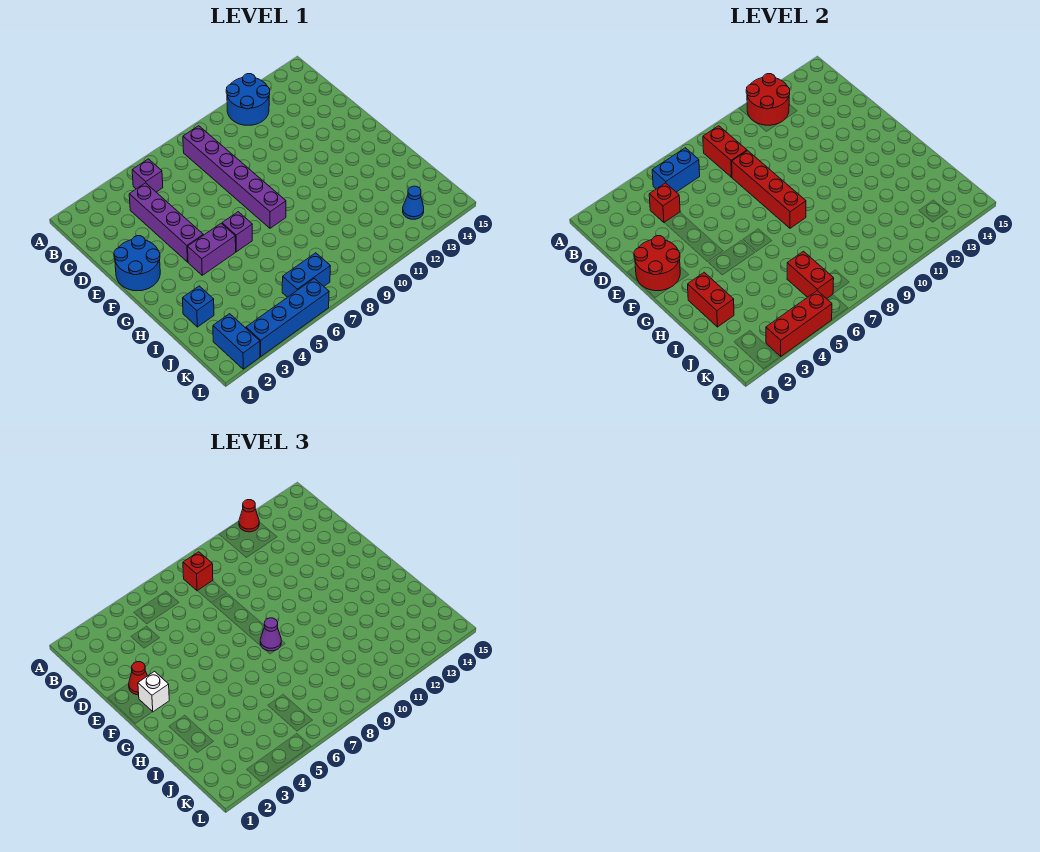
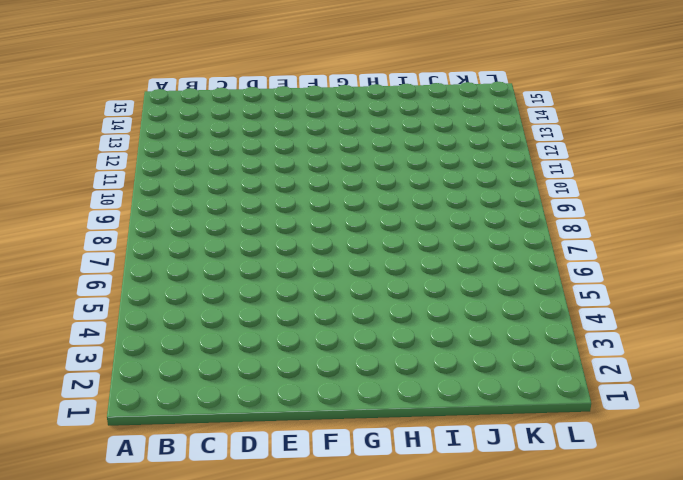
none -> blue 2x2 round brick [226,74,270,125]
none -> purple 1x1 brick [132,159,163,192]
none -> purple 1x6 brick [183,126,286,228]

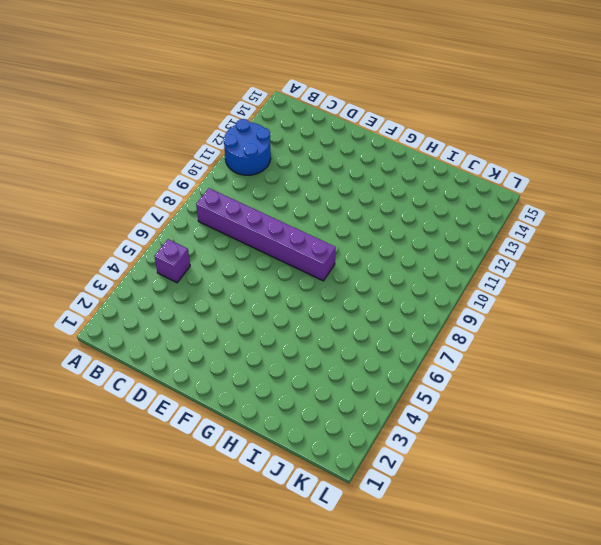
none -> purple 1x4 brick [129,183,203,262]
none -> blue 2x2 round brick [114,236,160,291]
none -> purple 1x2 brick [188,223,236,275]

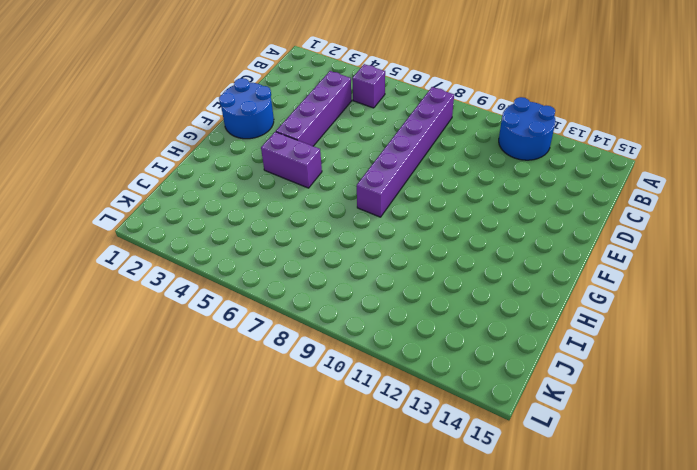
none -> purple 1x1 brick [222,212,252,252]
none -> blue 1x1 brick [183,286,214,327]
none -> blue 1x2 brick [213,314,260,369]

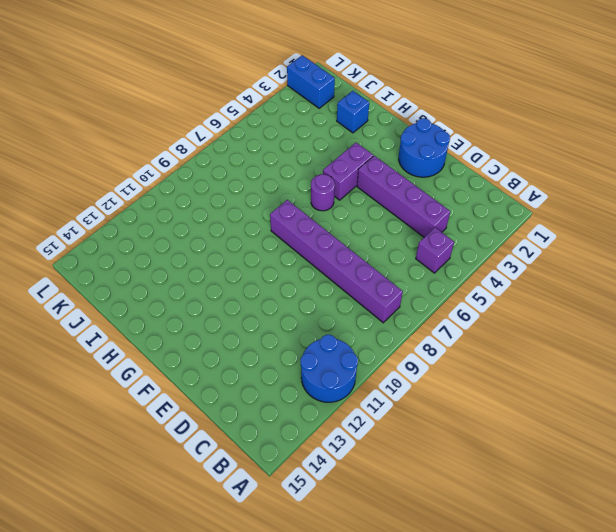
purple 1x1 round brick [311,174,335,211] -> purple 1x1 brick [222,212,252,252]
none -> blue 1x2 brick [282,253,330,297]
none -> blue 1x1 cone [403,186,424,219]
none -> blue 1x4 brick [246,278,329,356]

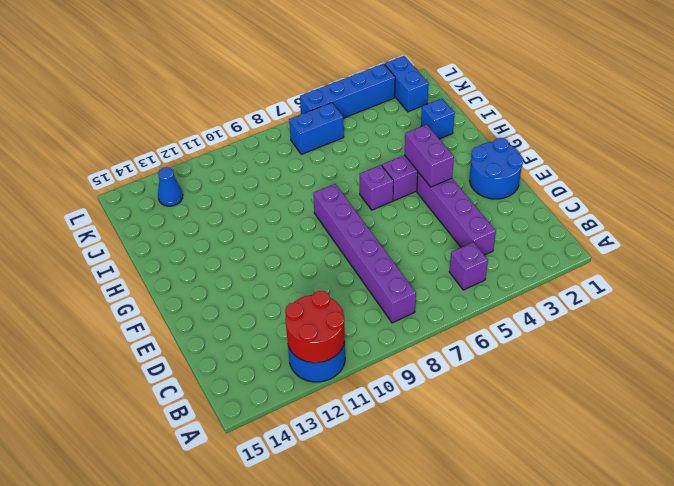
purple 1x2 brick [404,125,454,187] -> none
none -> blue 1x2 brick [652,148,700,192]
none -> red 1x2 brick [703,126,747,177]
none -> red 1x1 brick [649,183,680,222]

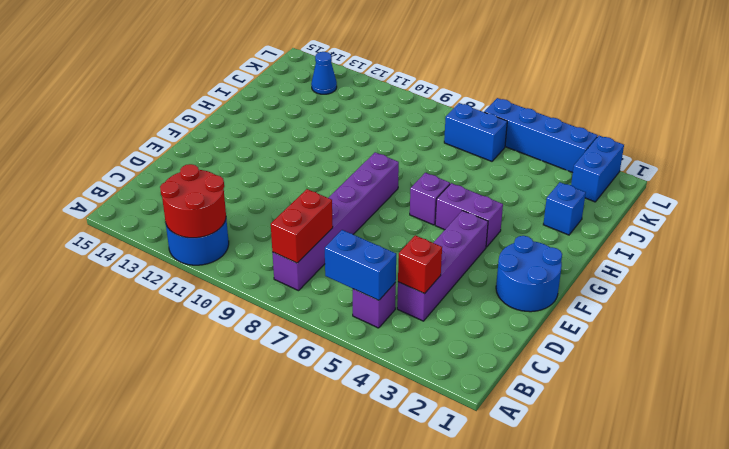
none -> red 1x4 brick [732,151,806,228]
none -> red 2x2 round brick [634,236,680,291]
none -> red 1x2 brick [688,272,734,327]

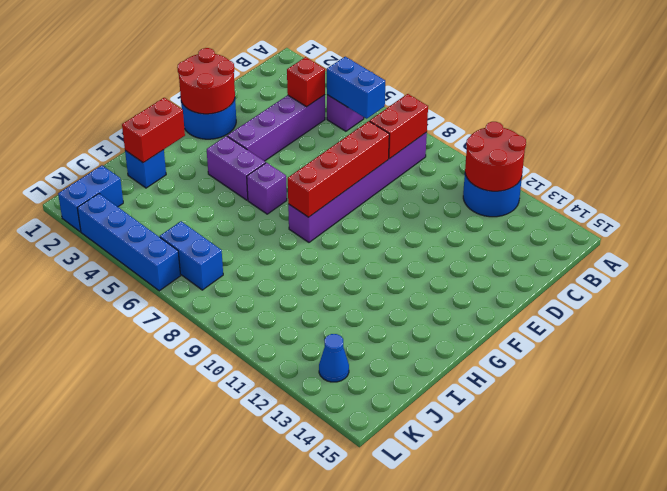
none -> red 1x2 brick [787,251,834,299]
none -> red 1x3 brick [766,291,832,356]
none -> red 1x1 cone [239,500,259,532]

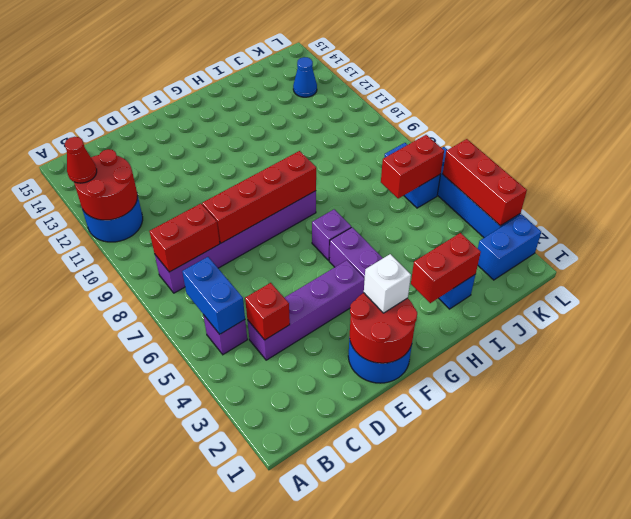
none -> red 1x1 brick [183,552,213,591]
none -> red 1x1 cone [129,662,147,695]
none -> purple 1x1 cone [260,618,281,651]

